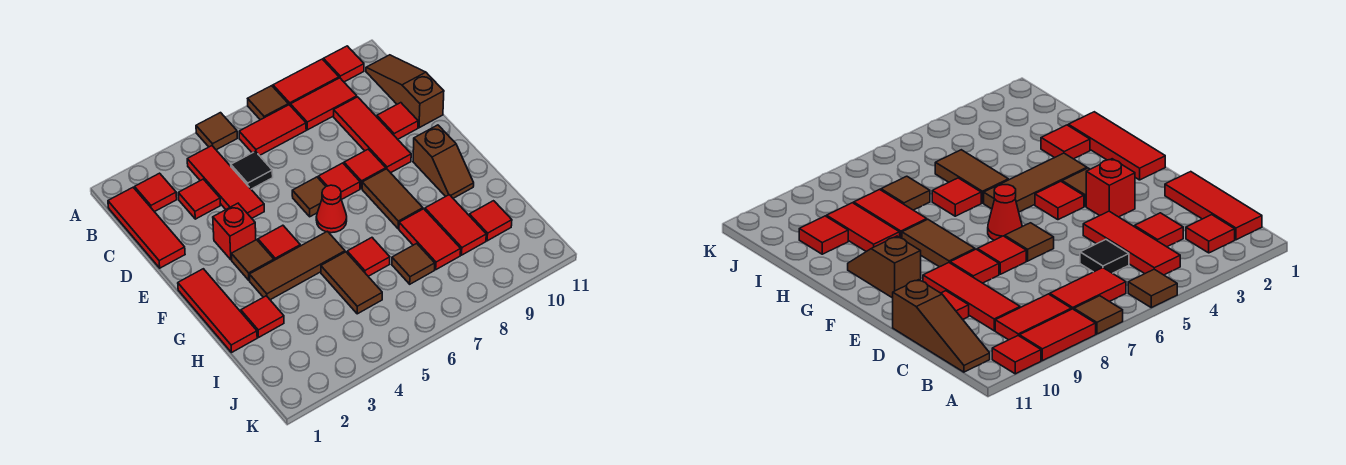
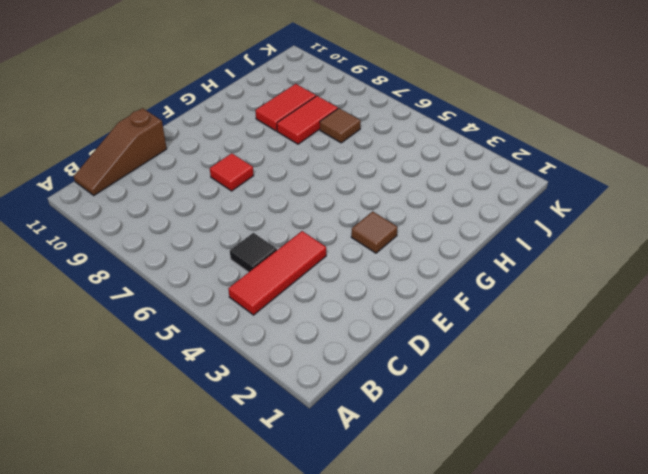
none -> brown 1x1 tile [196,113,237,150]
none -> brown 1x1 tile [248,86,288,120]
none -> red 1x2 tile [273,59,339,106]
none -> red 1x1 tile [323,46,364,82]

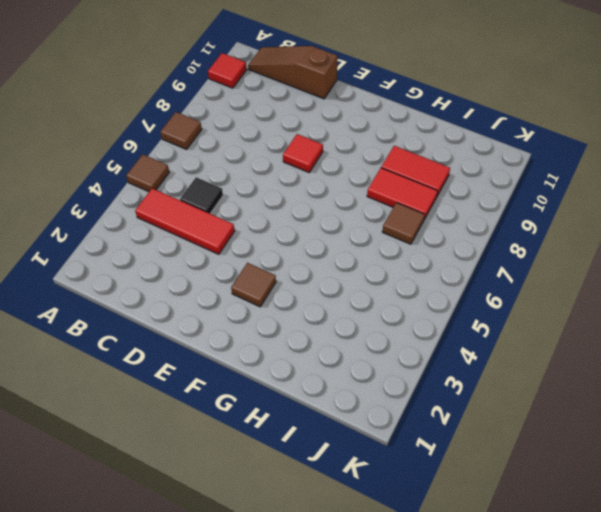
none -> red 1x2 tile [273,59,339,106]
none -> red 1x3 tile [108,188,185,268]
none -> red 1x1 tile [135,173,177,212]
none -> red 1x2 tile [239,105,306,156]

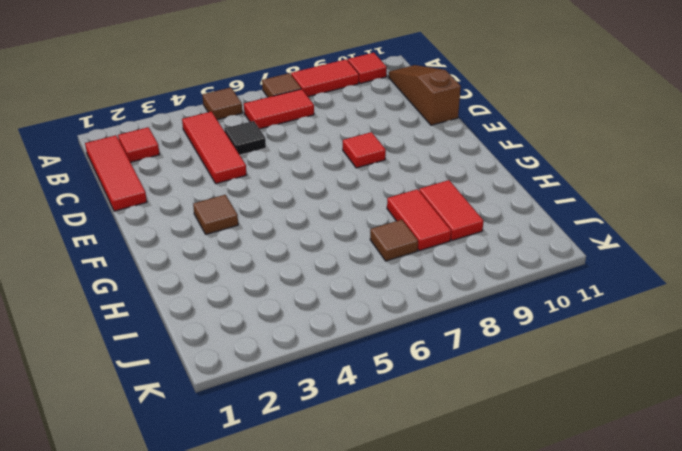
none -> red 1x2 tile [291,78,357,130]
none -> red 1x1 tile [178,179,220,219]
none -> red 1x3 tile [334,97,411,173]
none -> red 1x1 tile [377,103,418,139]

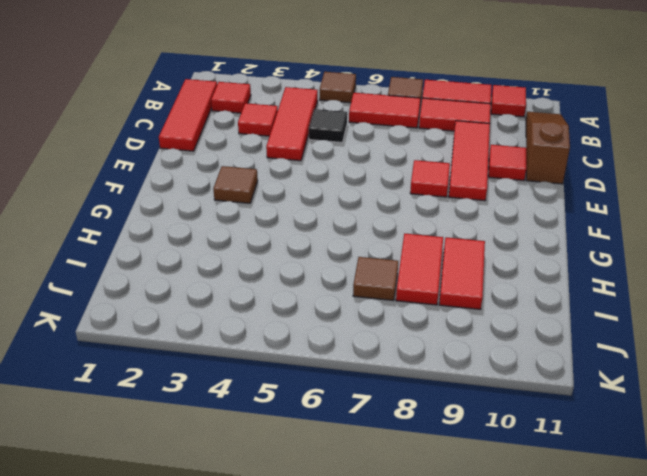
none -> red 1x1 brick [213,203,256,260]
none -> brown 1x1 tile [292,177,326,217]
none -> red 1x1 tile [318,163,360,200]
none -> red 1x3 tile [178,269,257,353]

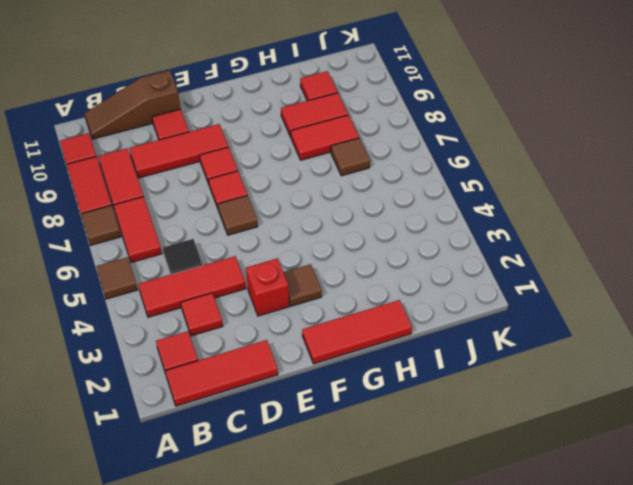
none -> red 1x1 tile [258,225,300,260]
none -> red 1x1 cone [316,185,347,233]
none -> brown 1x2 tile [362,169,423,229]
none -> brown 1x2 slope [413,125,474,198]

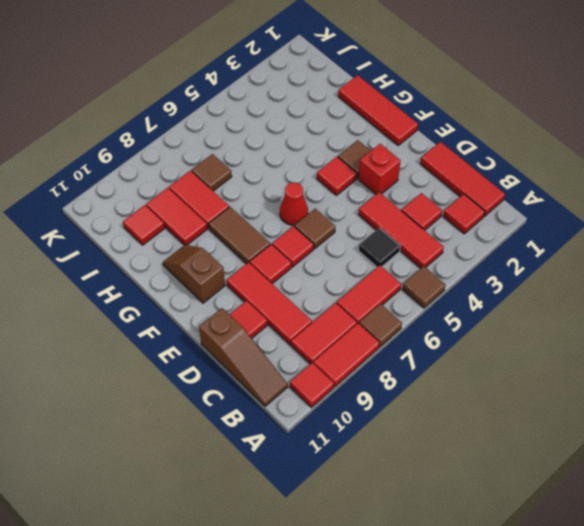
none -> brown 1x3 tile [249,231,345,300]
none -> red 1x1 tile [241,296,284,337]
none -> brown 1x2 tile [321,252,382,314]
none -> red 1x1 tile [347,238,390,276]

